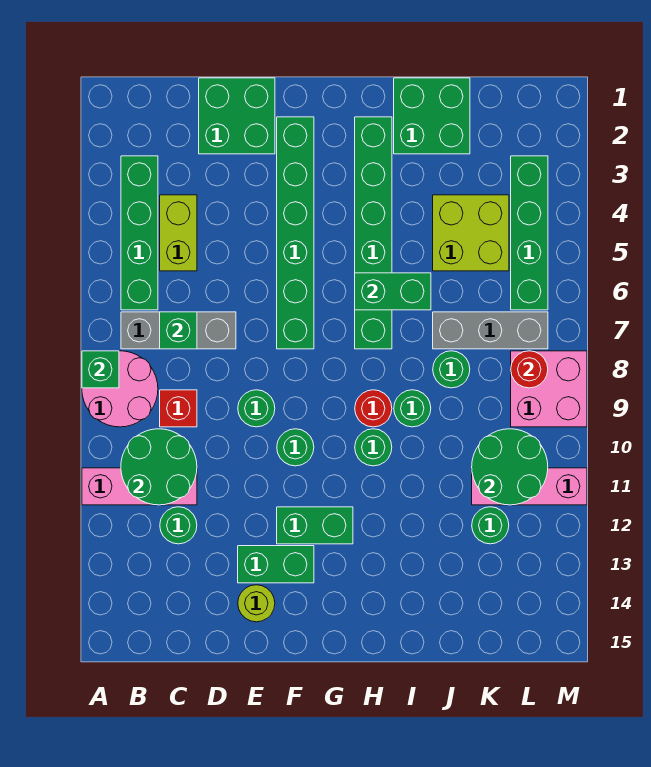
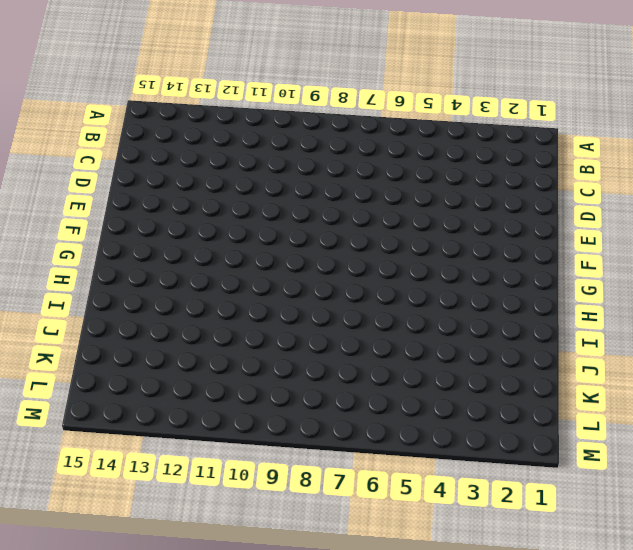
none -> pink 2x2 round brick [82,351,158,427]
none -> pink 1x3 brick [82,468,197,505]
none -> green 1x4 brick [121,156,158,310]
none -> grey 1x3 brick [121,312,236,349]

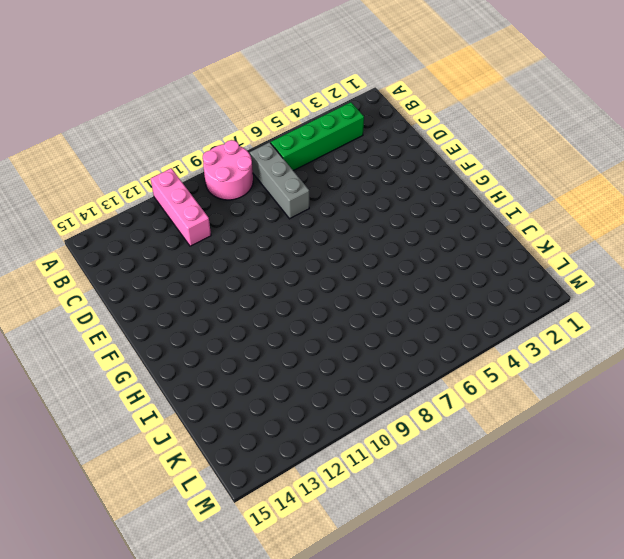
none -> lime 1x2 brick [160,195,197,271]
none -> red 1x1 brick [160,390,197,427]
none -> green 1x1 round brick [160,507,197,544]
none -> green 2x2 brick [199,78,275,154]

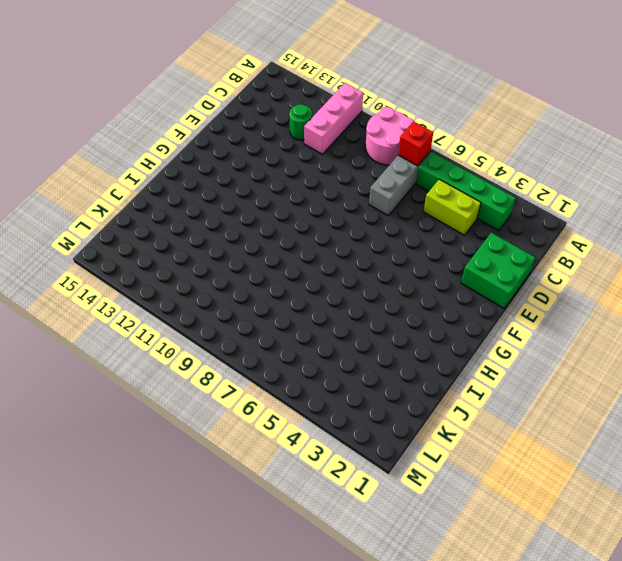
red 1x1 brick [398,122,433,166] -> red 1x1 brick moved to [160,390,197,427]
none -> green 1x1 round brick [238,390,275,427]
none -> green 1x2 brick [238,546,314,583]
none -> lime 1x1 round brick [238,585,275,622]
none -> green 1x6 brick [277,117,314,349]

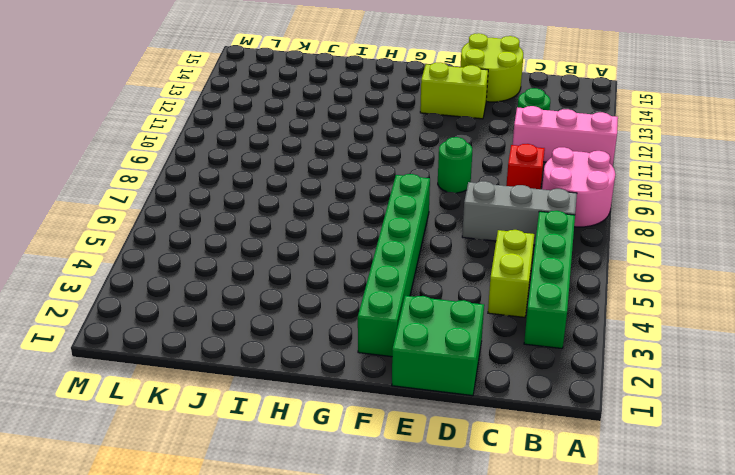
lime 2x2 round brick [461,33,523,102] -> lime 1x1 round brick [238,585,275,622]
lime 1x2 brick [420,63,488,119] -> green 1x2 brick [238,546,314,583]
none -> green 1x1 round brick [277,429,314,466]
none -> green 1x2 brick [277,507,353,544]
none -> green 1x6 brick [355,117,392,349]
none -> red 1x1 round brick [355,390,392,427]

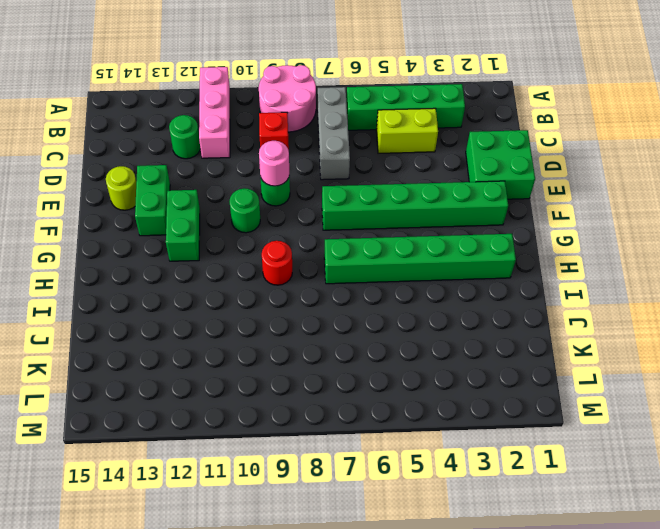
pink 1x1 round brick [259,141,289,186] -> none
none -> green 1x1 round brick [355,429,392,466]
none -> green 2x2 brick [394,78,470,154]
none -> green 1x1 round brick [394,390,431,427]
none -> lime 2x2 brick [433,195,509,271]

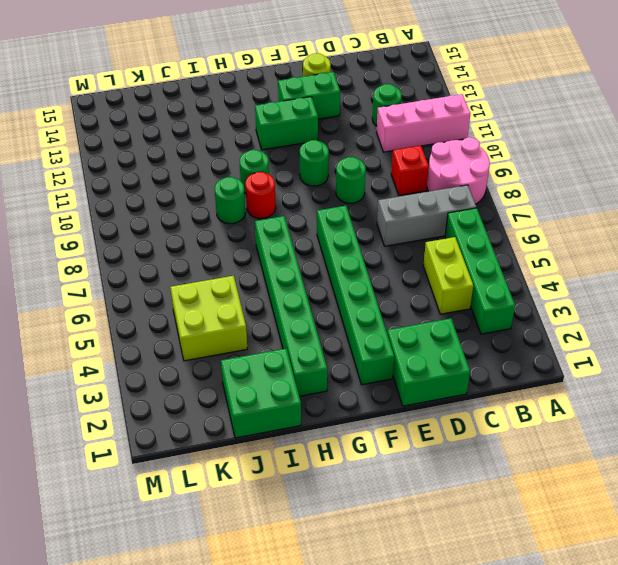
none -> grey 1x3 brick [433,312,548,349]
none -> green 1x1 round brick [433,351,470,388]
none -> pink 1x3 brick [472,468,587,505]
none -> green 1x1 round brick [472,507,509,544]

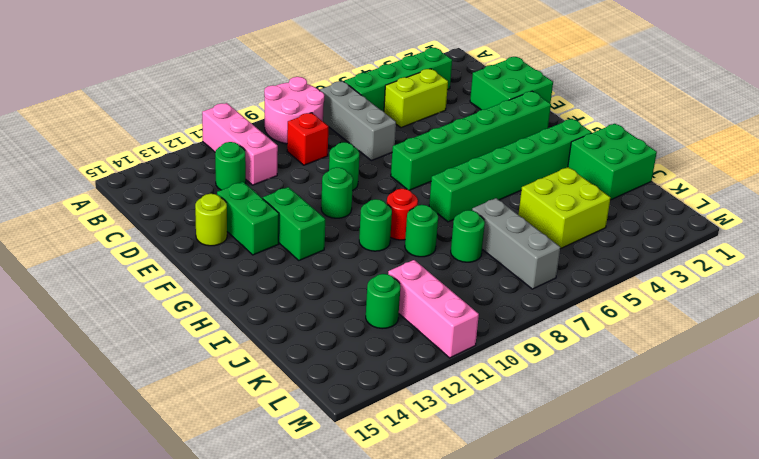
none -> green 1x4 brick [511,156,548,310]
none -> pink 2x2 brick [511,351,587,427]
none -> green 1x1 brick [82,351,119,388]
none -> green 2x2 round brick [121,429,197,505]

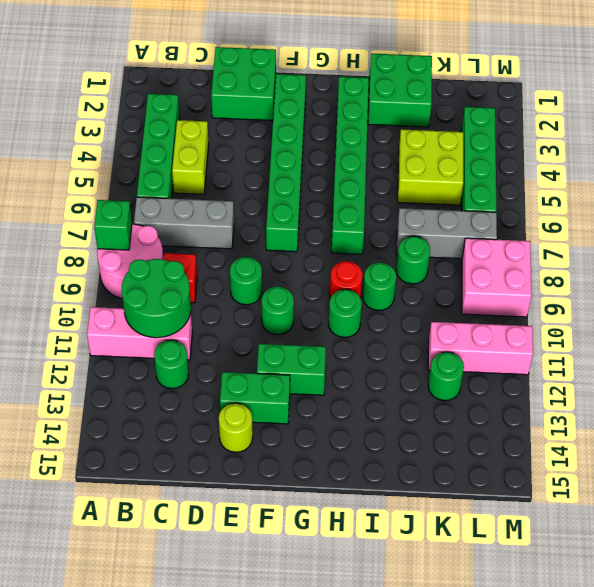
none -> green 1x1 brick [160,312,197,349]
none -> green 1x2 brick [355,273,431,310]
none -> green 2x2 round brick [472,429,548,505]
none -> red 1x1 round brick [511,351,548,388]

